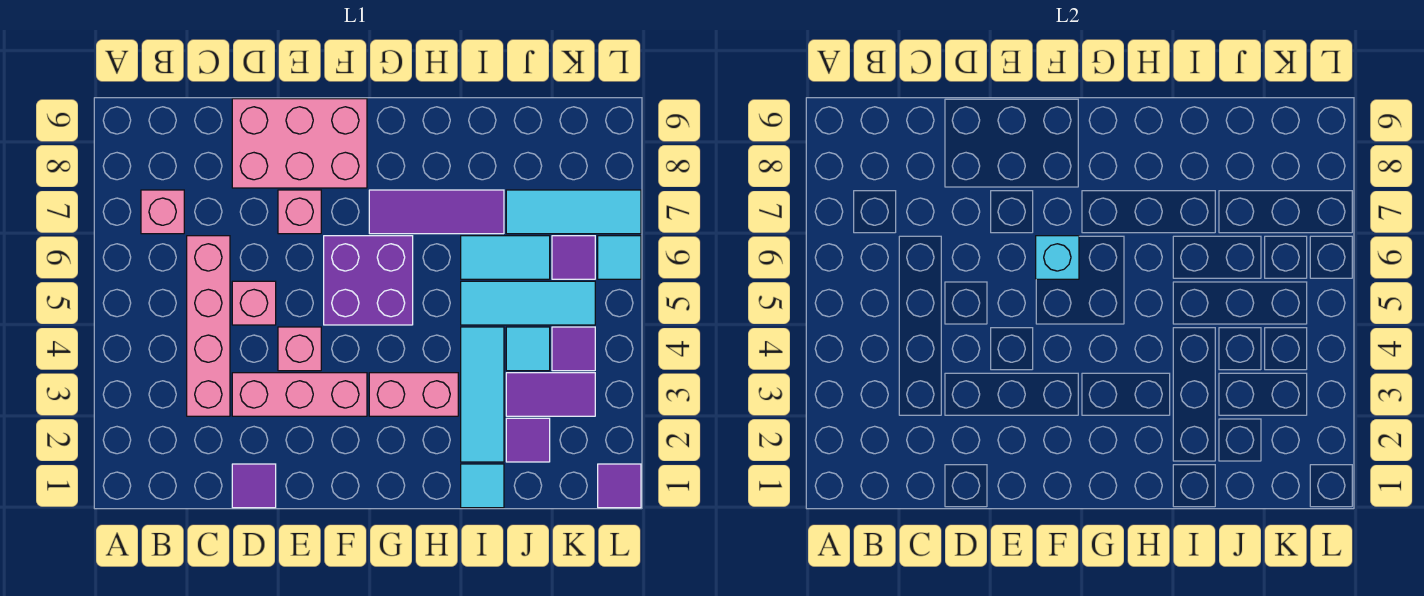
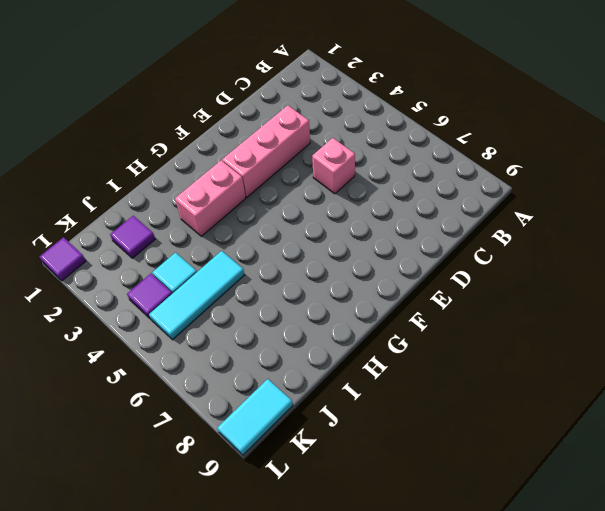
cyan 1x2 tile [217,379,293,455] -> cyan 1x2 tile moved to [461,236,550,279]
none -> pink 1x1 brick [141,190,184,234]
none -> pink 1x4 brick [187,236,230,416]
none -> purple 1x1 tile [232,464,276,508]

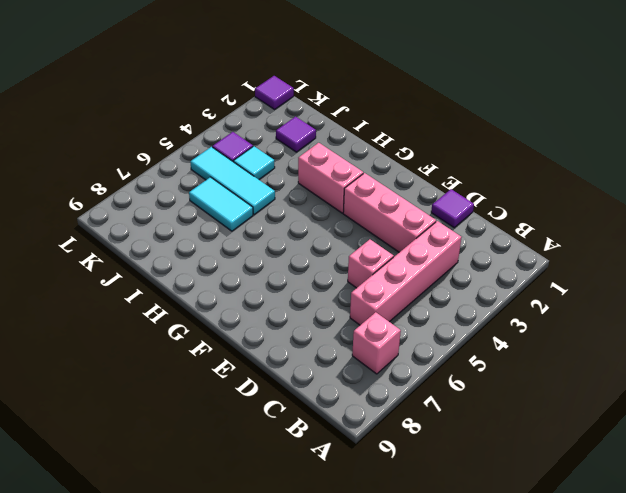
none -> pink 2x3 brick [232,99,367,188]
none -> pink 1x1 brick [278,327,321,371]
none -> pink 1x1 brick [278,190,321,234]

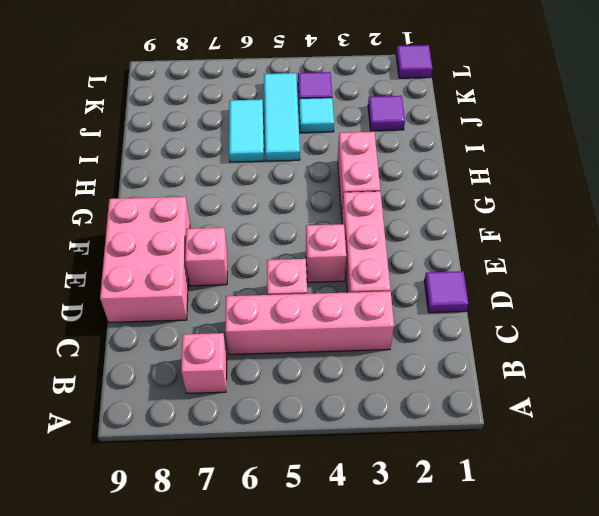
none -> purple 2x2 brick [324,236,413,325]
none -> purple 1x3 tile [369,190,504,234]
none -> cyan 1x1 tile [461,464,504,508]

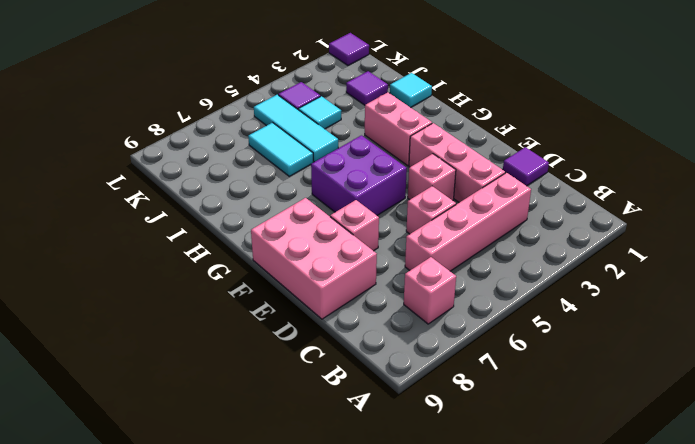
none -> purple 1x3 tile [369,190,504,234]
none -> cyan 1x3 tile [461,327,504,462]
none -> purple 1x2 tile [506,373,595,416]

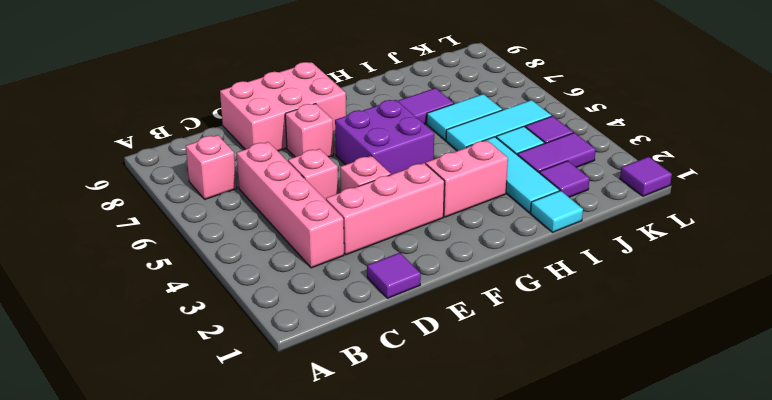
none -> cyan 1x3 tile [506,190,641,234]
none -> purple 1x1 tile [552,236,595,279]
none -> cyan 1x1 tile [598,236,641,279]

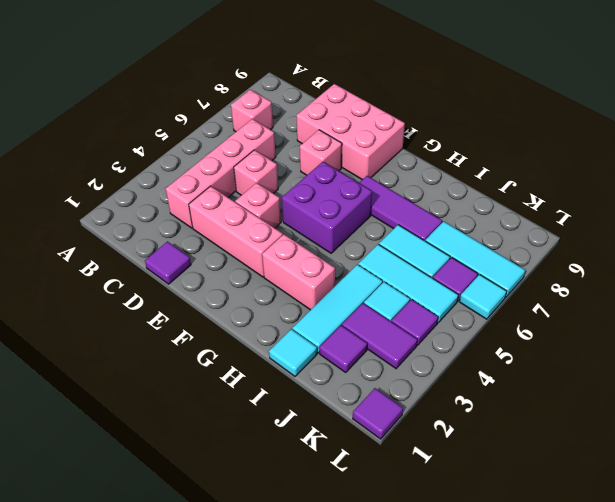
none -> cyan 1x1 brick [1036,236,1079,279]

